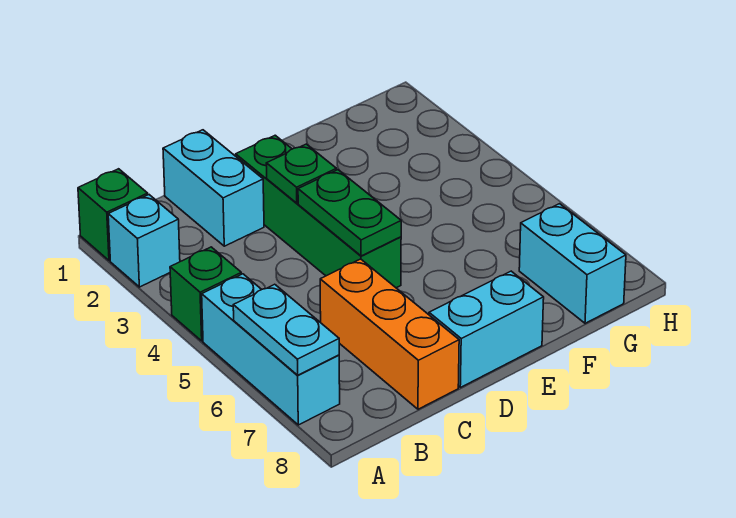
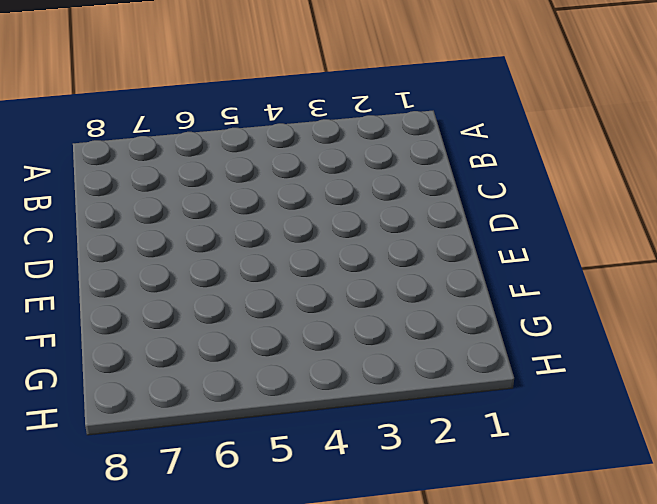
none -> green 1x1 brick [78,169,148,261]
none -> cyan 1x1 brick [108,195,180,287]
none -> green 1x1 brick [170,247,241,341]

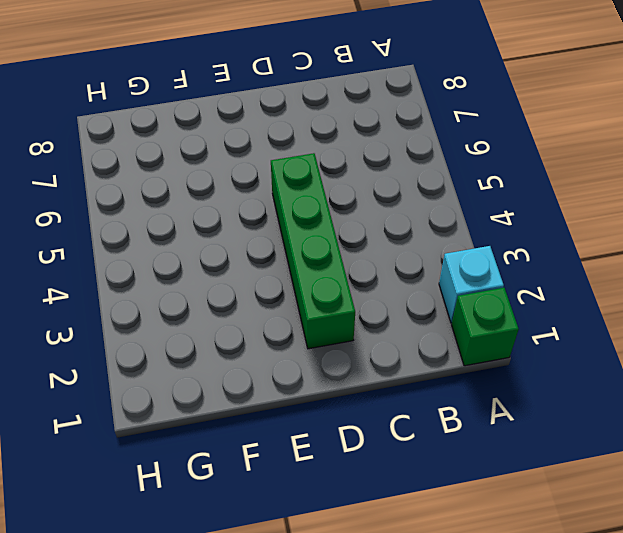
none -> green 1x1 brick [170,247,241,341]
none -> cyan 1x3 brick [202,274,340,425]
none -> cyan 1x2 brick [163,130,264,246]

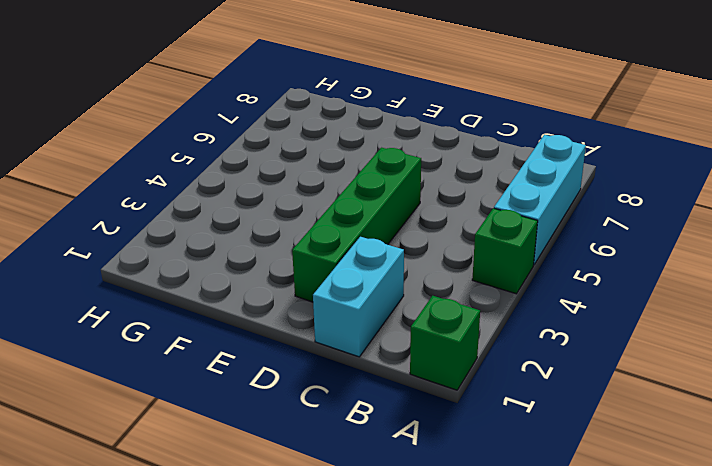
none -> cyan 1x1 brick [108,195,180,287]
none -> orange 1x3 brick [320,259,459,409]
none -> cyan 1x2 brick [429,271,544,387]

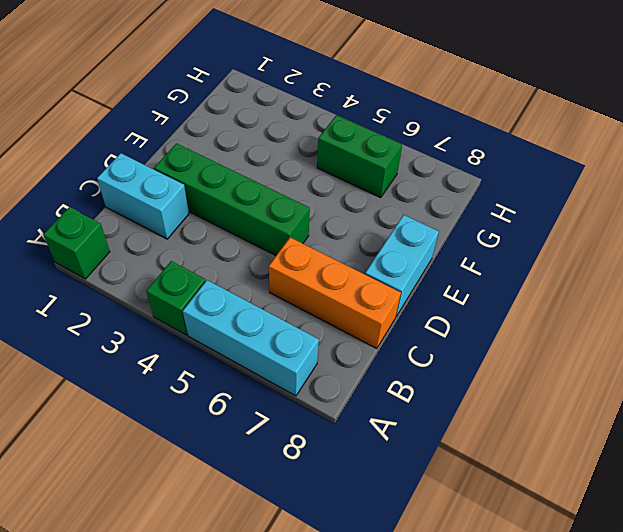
green 1x2 brick [317,115,402,198] -> none
none -> cyan 1x1 brick [108,195,180,287]
none -> cyan 1x2 brick [519,204,626,323]
none -> cyan 1x2 plate [233,284,339,375]

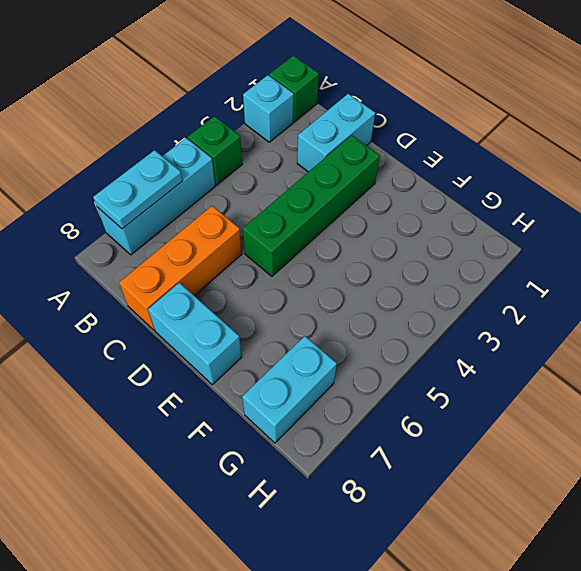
none -> green 1x1 plate [266,144,336,203]
none -> green 1x2 plate [298,170,401,256]

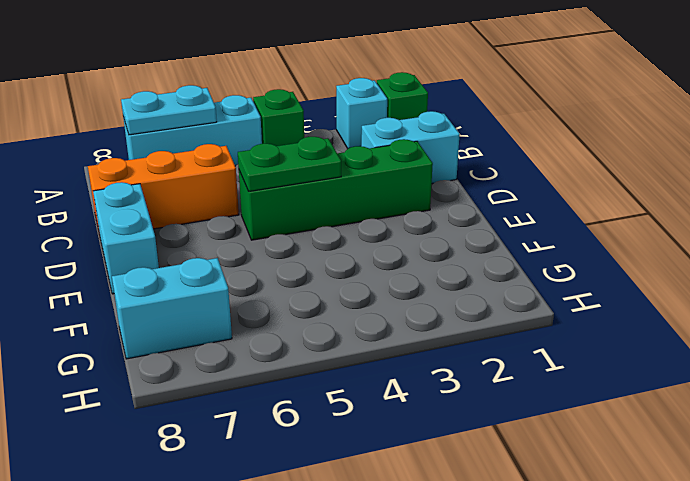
none -> green 1x1 plate [266,144,336,203]

